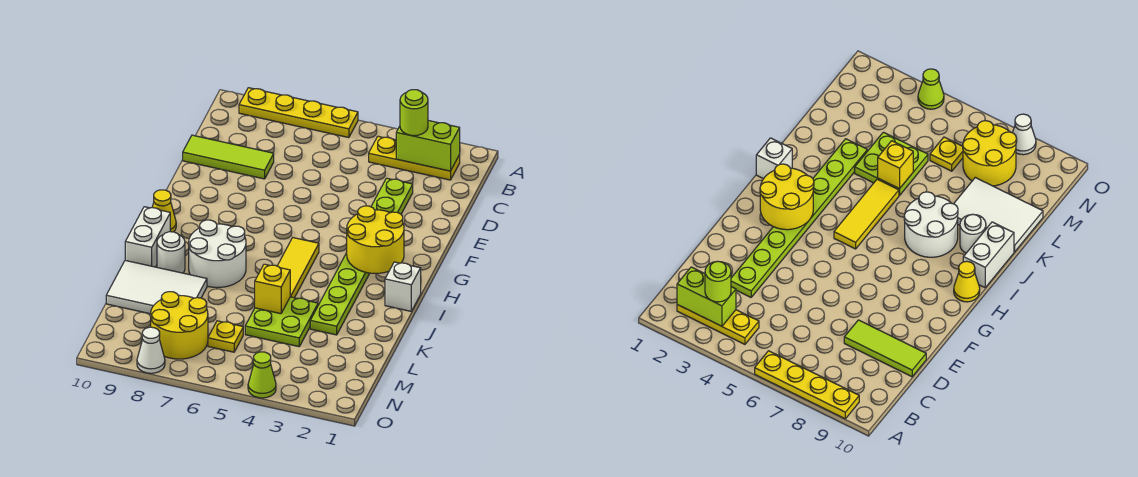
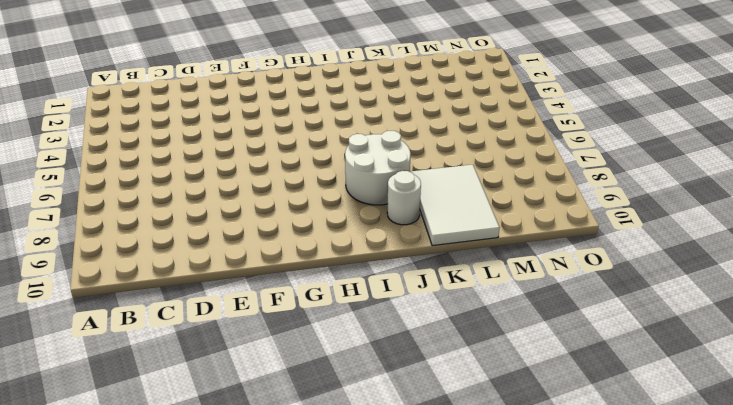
none -> yellow 1x4 plate [239,88,358,138]
none -> yellow 1x3 plate [369,136,460,180]
none -> lime 1x8 plate [310,178,413,335]

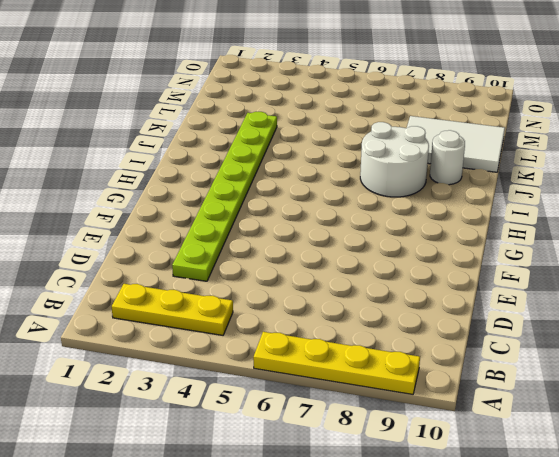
none -> lime 1x3 tile [183,135,274,179]
none -> yellow 1x3 tile [278,238,319,298]
none -> yellow 1x1 cone [152,190,176,232]

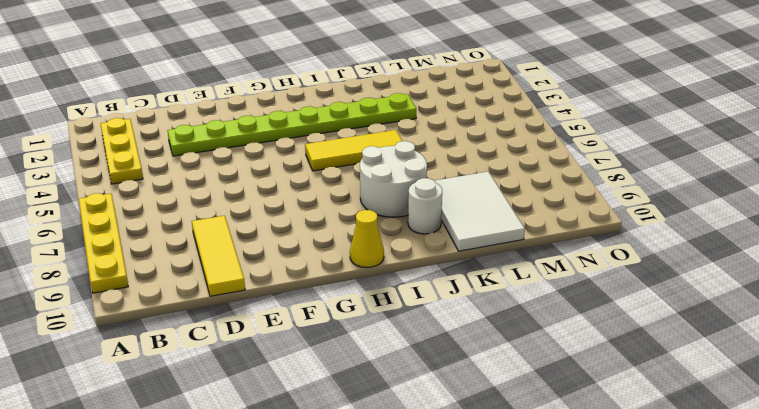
yellow 1x3 tile [192,216,245,296] -> lime 1x3 tile [183,135,274,179]
none -> white 1x1 brick [385,262,421,311]
none -> white 1x2 brick [125,207,170,267]
none -> lime 2x2 plate [245,297,318,347]

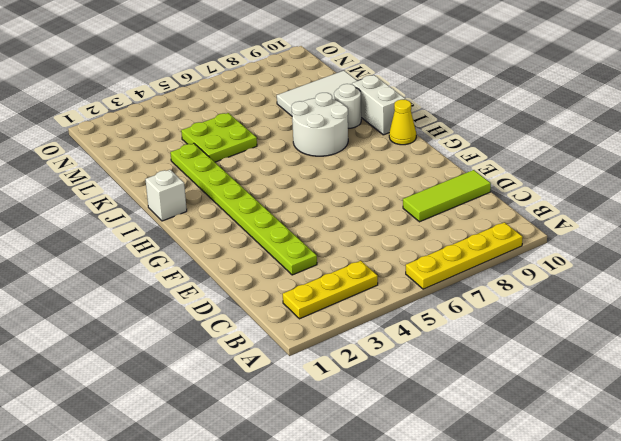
none -> yellow 1x3 tile [278,238,319,298]
none -> yellow 1x1 plate [208,321,243,352]
none -> yellow 2x2 round brick [151,292,208,359]

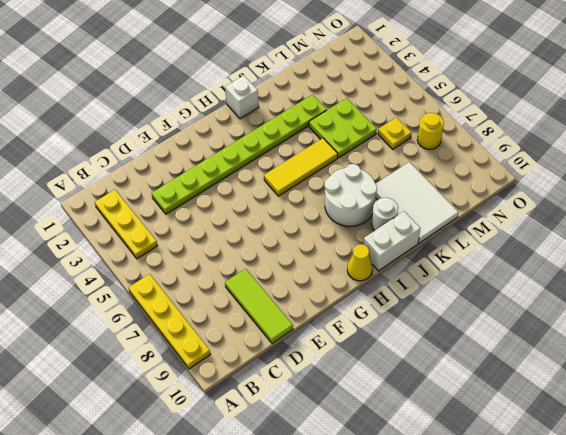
yellow 1x1 round brick [418,113,444,149] -> yellow 2x2 round brick [151,292,208,359]
none -> lime 1x1 cone [248,352,276,398]
none -> white 1x1 cone [137,327,165,373]
none -> lime 1x2 brick [396,121,460,171]

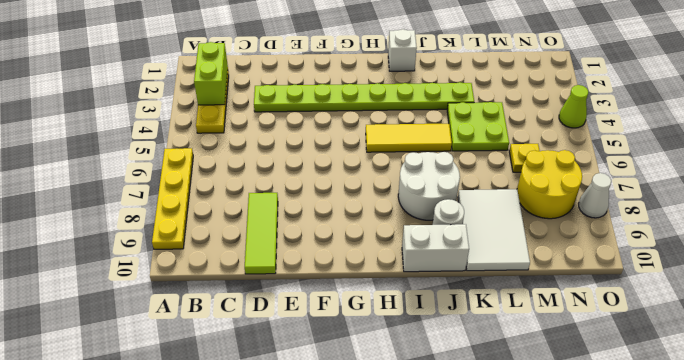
none -> yellow 1x1 cone [152,190,176,232]
none -> yellow 2x2 round brick [347,206,404,273]
none -> yellow 1x1 brick [255,264,290,314]

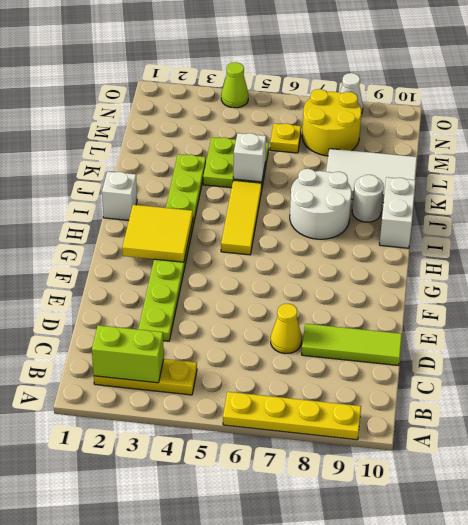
yellow 1x1 cone [271,304,302,353] -> yellow 1x1 cone moved to [152,190,176,232]
yellow 2x2 tile [122,205,193,262] -> yellow 2x2 round brick [347,206,404,273]
white 1x1 brick [233,133,266,182] -> yellow 1x1 brick [255,264,290,314]
none -> lime 1x1 round brick [400,90,428,136]

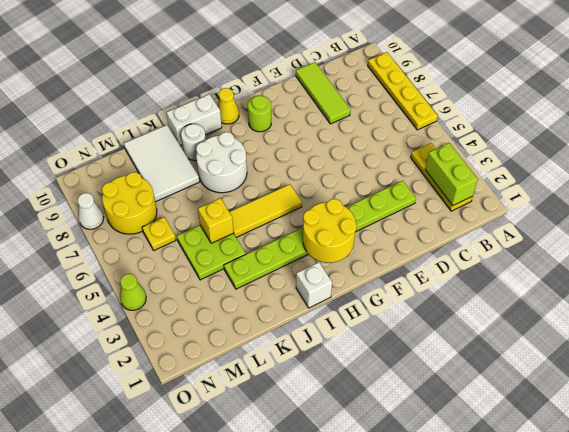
lime 1x1 round brick [248,96,271,132] -> lime 1x1 round brick moved to [400,90,428,136]

